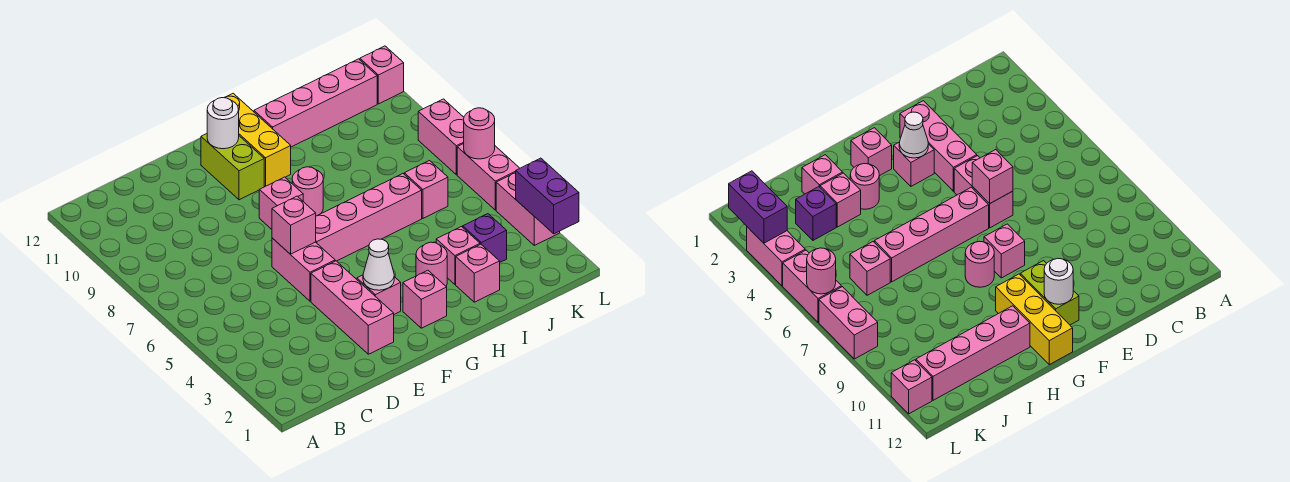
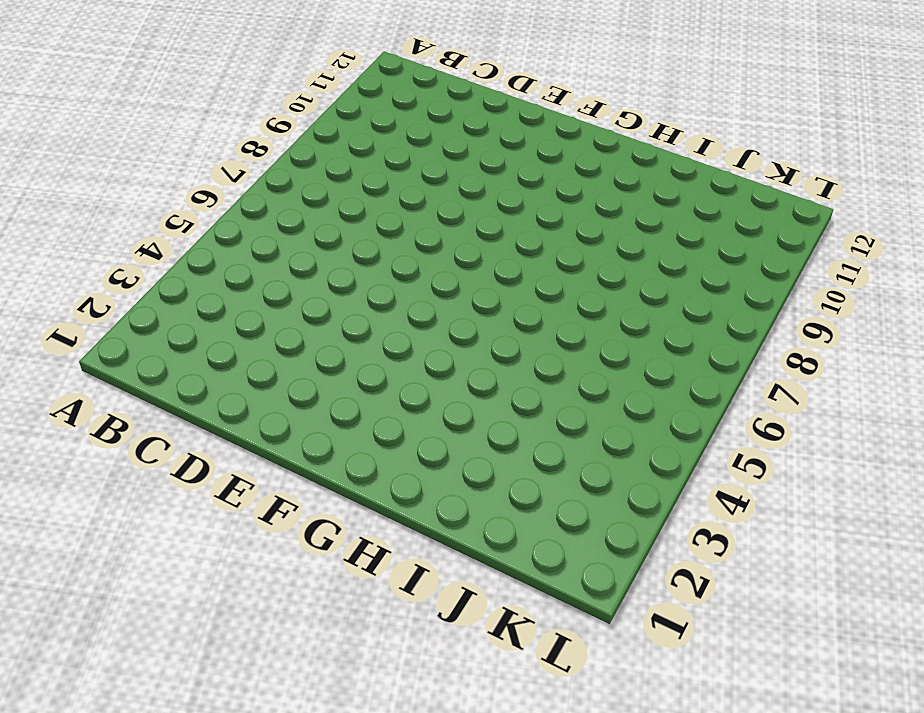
none -> pink 1x3 brick [311,261,394,354]
none -> pink 1x2 brick [272,238,335,301]
none -> pink 1x1 brick [357,275,401,314]

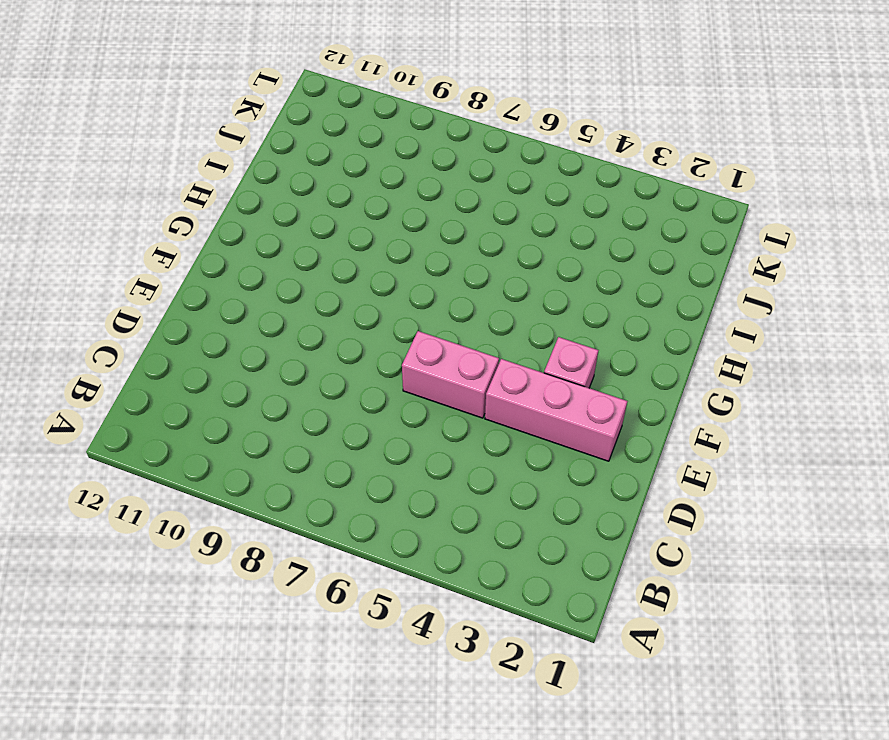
none -> pink 1x4 brick [316,174,422,261]
none -> pink 1x1 brick [259,177,303,229]
none -> lime 1x2 brick [201,134,264,200]

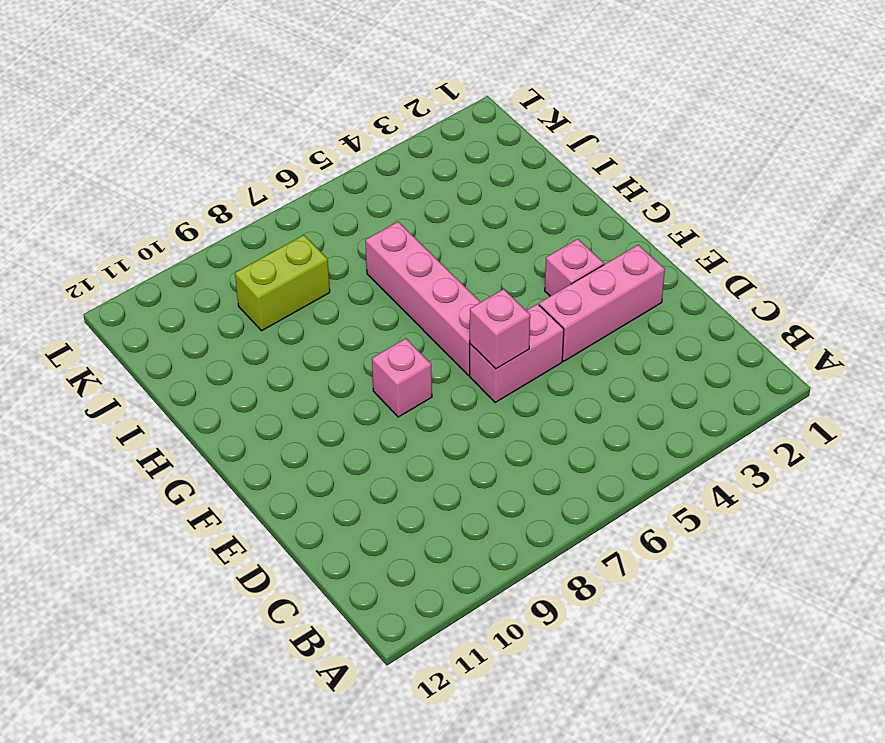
lime 1x2 brick [235,235,330,331] -> lime 1x2 brick moved to [201,134,264,200]
none -> pink 1x1 brick [403,270,447,328]
none -> pink 1x1 round brick [292,167,323,216]
none -> yellow 1x3 brick [224,93,291,186]

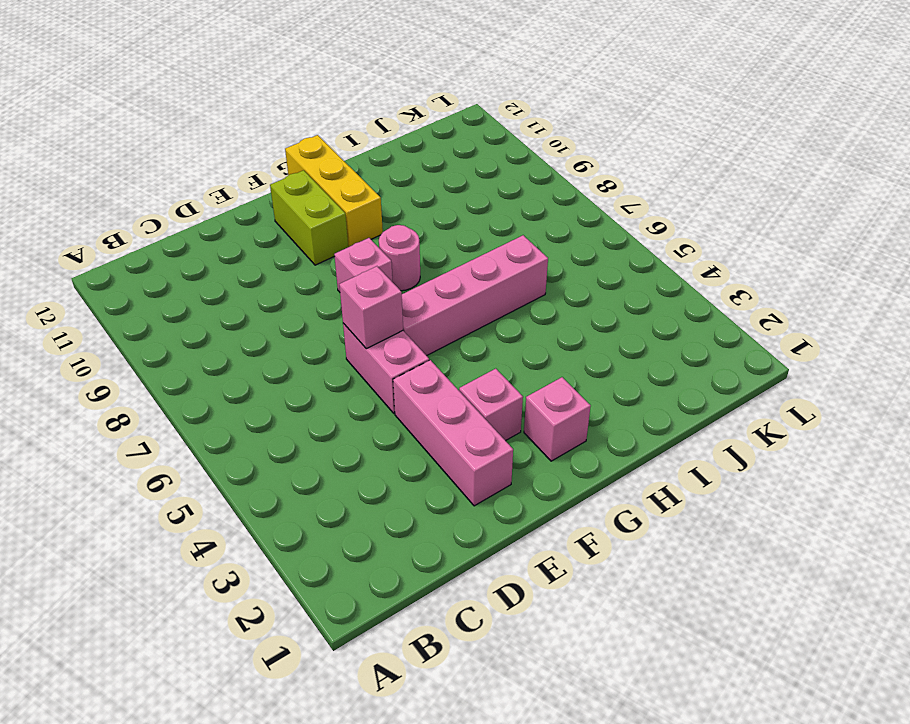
none -> pink 1x1 round brick [416,242,447,286]
none -> pink 1x4 brick [254,59,377,147]
none -> pink 1x1 brick [456,244,500,302]

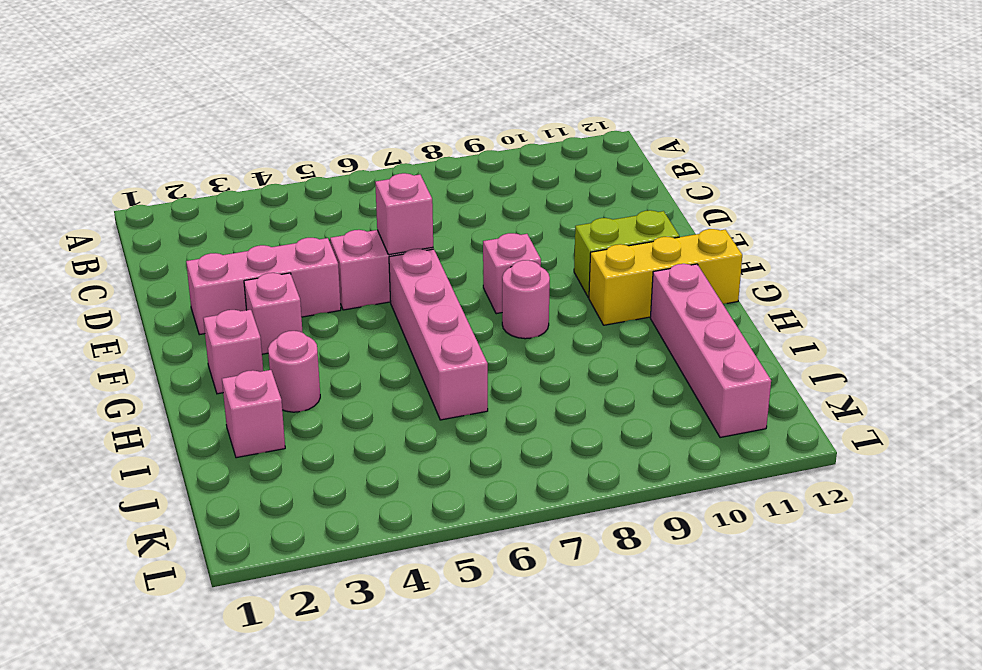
none -> pink 1x1 brick [436,227,480,284]
none -> purple 1x1 brick [463,214,507,262]
none -> pink 1x1 brick [404,161,448,218]

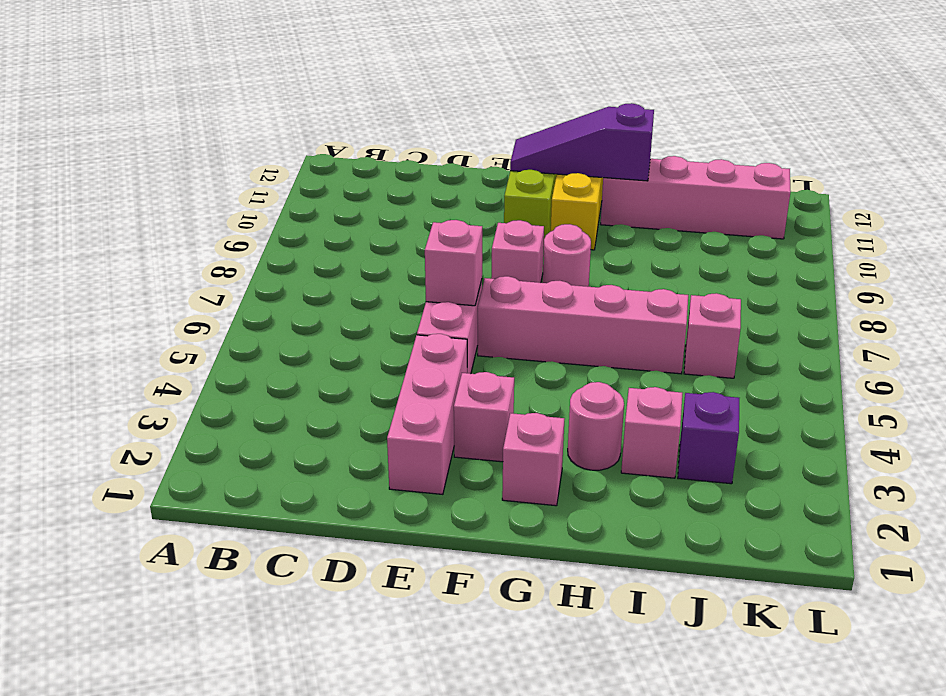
purple 1x3 slope [510,103,654,181] -> white 1x1 round brick [207,98,239,149]
none -> pink 1x1 brick [456,244,500,302]
none -> pink 1x2 brick [496,173,560,245]
none -> pink 1x2 brick [457,144,520,210]

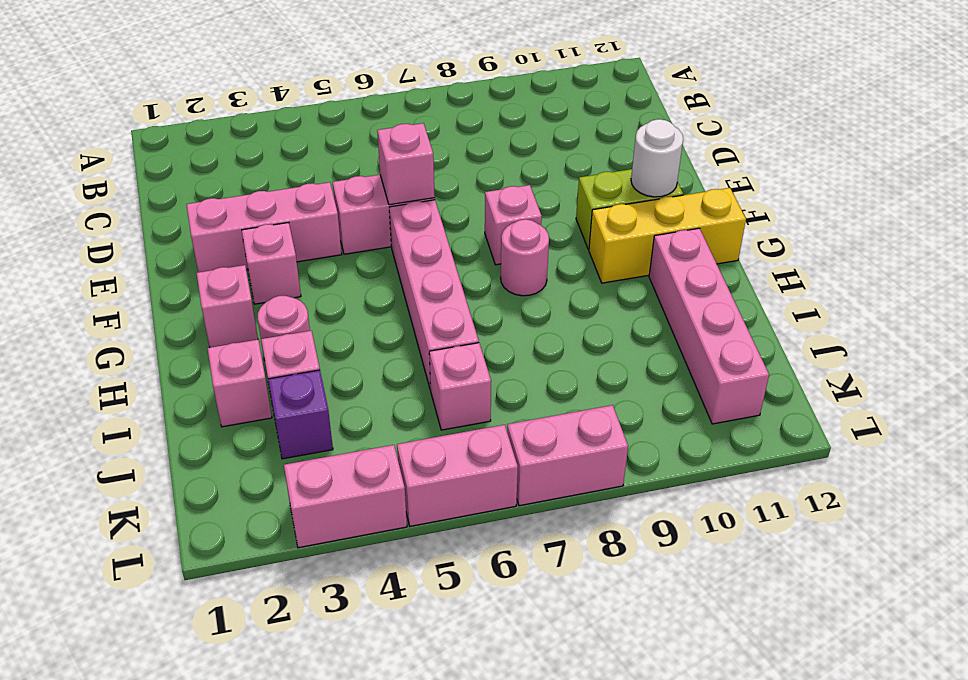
none -> pink 1x1 brick [360,46,404,104]
none -> white 1x1 cone [363,239,394,290]
none -> purple 1x2 brick [516,158,579,234]

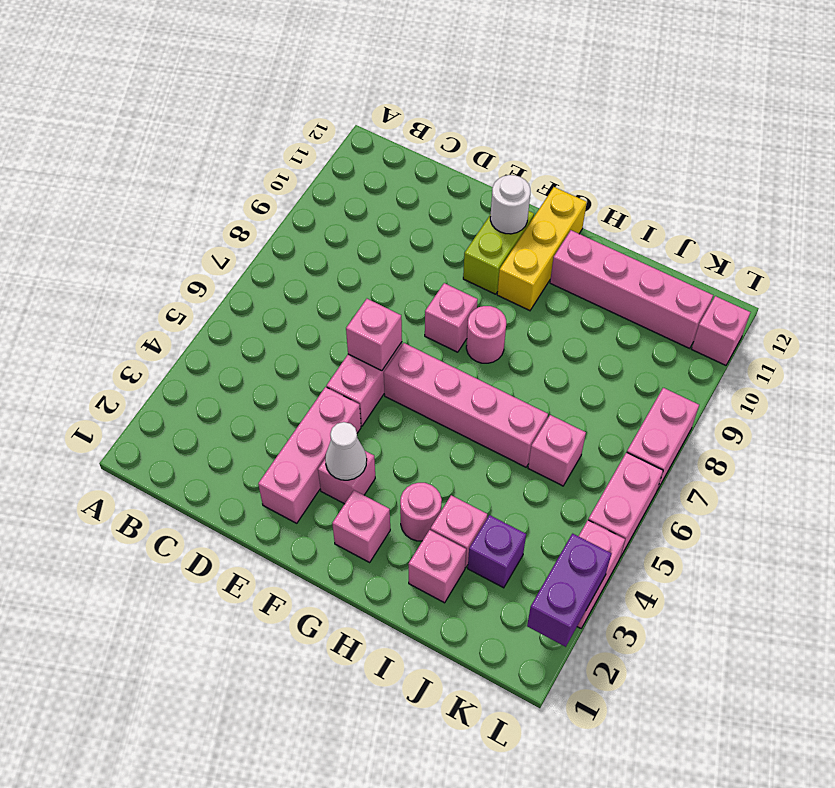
none -> pink 1x1 round brick [464,108,495,159]

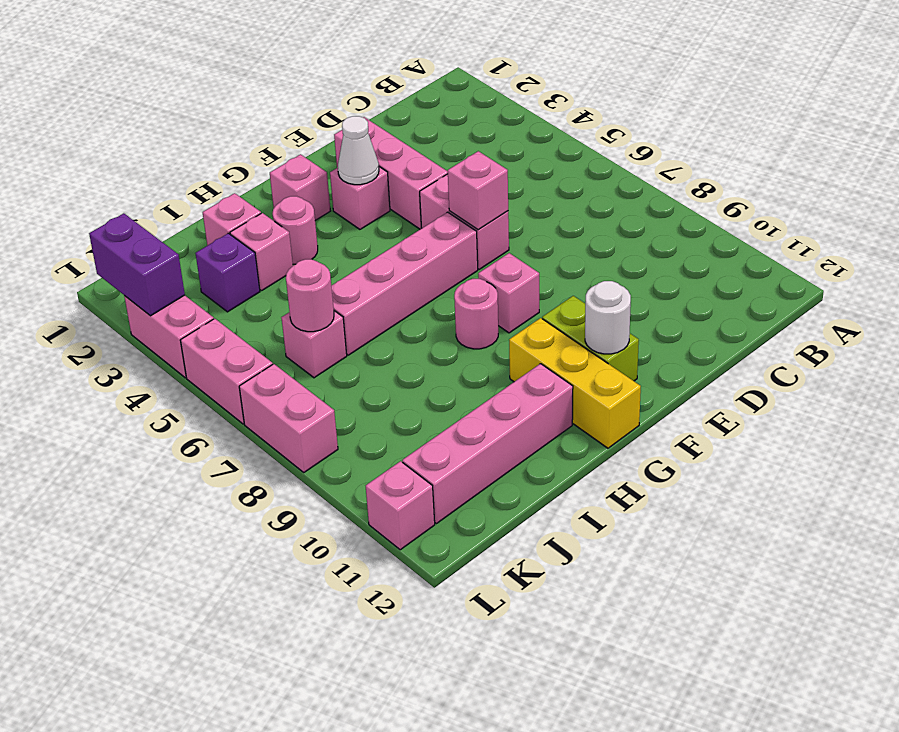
pink 1x1 round brick [286,259,334,332] -> pink 1x1 round brick moved to [464,108,495,159]

